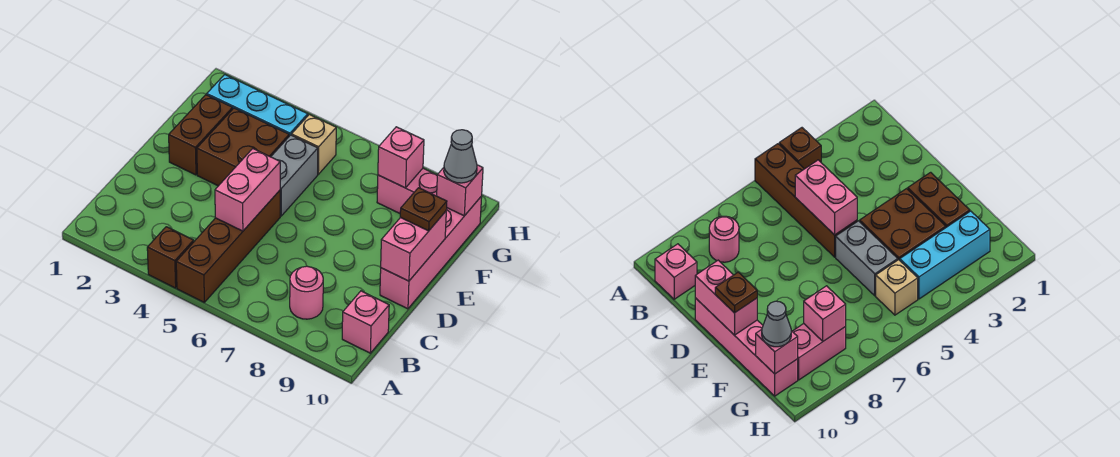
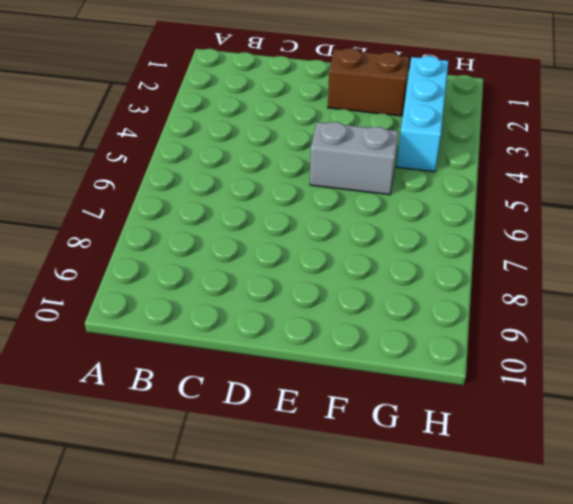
none -> brown 1x1 brick [147,227,194,288]
none -> brown 1x4 brick [176,190,280,302]
none -> pink 1x1 round brick [290,266,323,319]

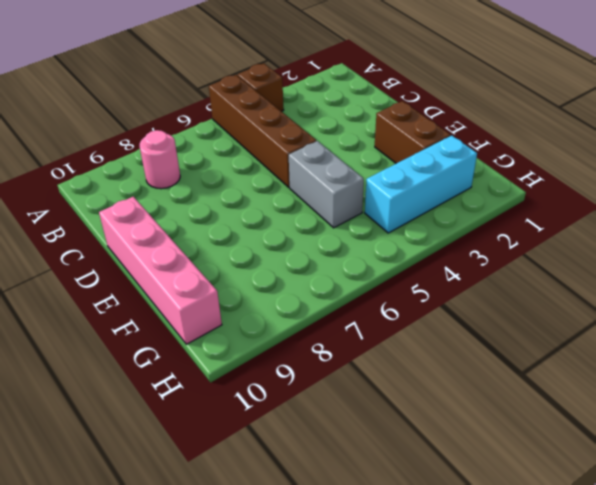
none -> pink 1x1 brick [342,291,389,353]
none -> brown 2x2 brick [197,108,289,186]
none -> tan 1x1 brick [292,115,336,174]

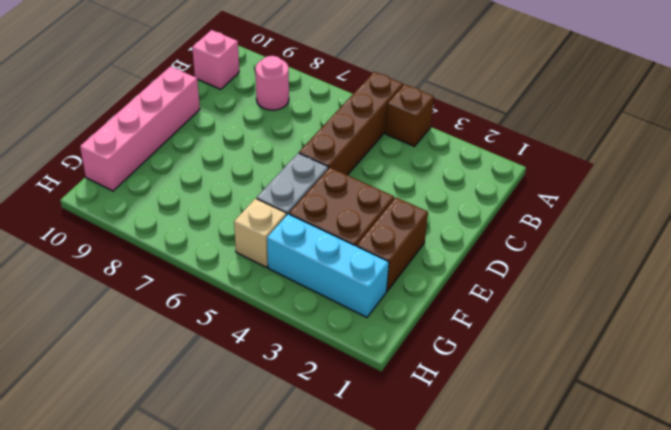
none -> pink 1x2 brick [377,168,437,213]
none -> pink 1x2 brick [215,149,280,231]
none -> pink 1x2 brick [381,211,446,281]

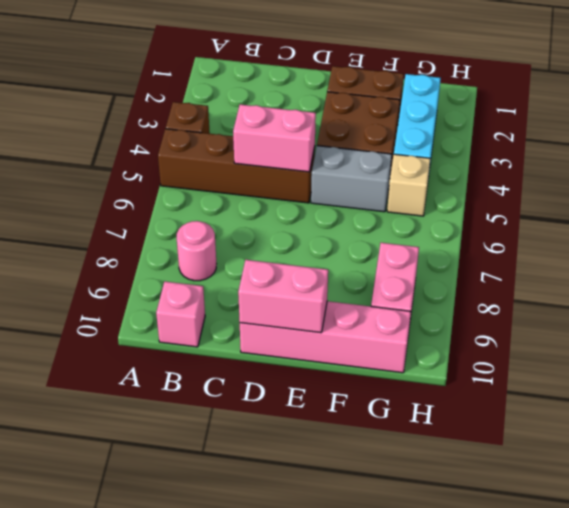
none -> pink 1x1 brick [378,127,424,188]
none -> pink 1x1 brick [437,165,483,216]
none -> brown 1x1 plate [400,188,447,231]

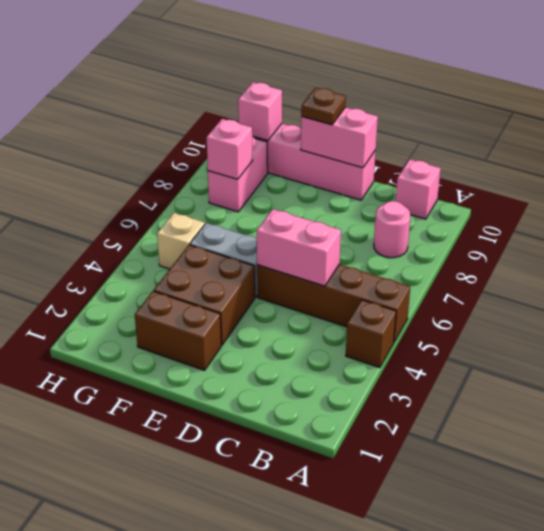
none -> cyan 1x3 brick [207,75,308,136]
none -> grey 1x1 cone [444,130,477,183]

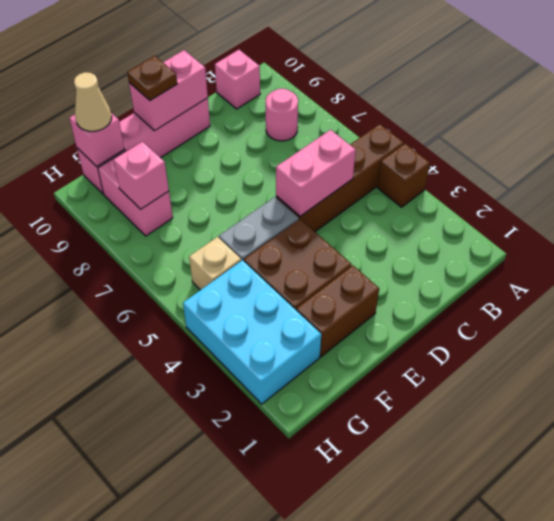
cyan 2x3 brick [183,260,321,404] -> cyan 1x3 brick [207,75,308,136]
tan 1x1 cone [74,72,112,131] -> grey 1x1 cone [444,130,477,183]

